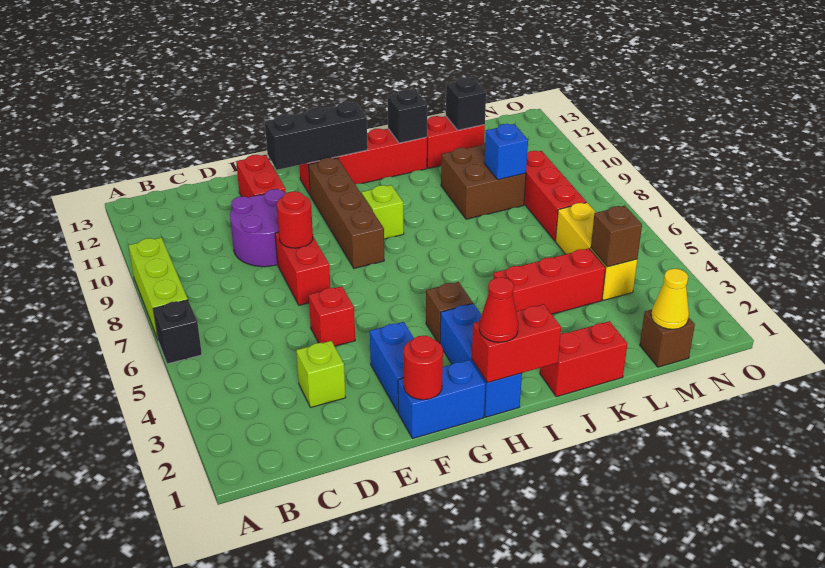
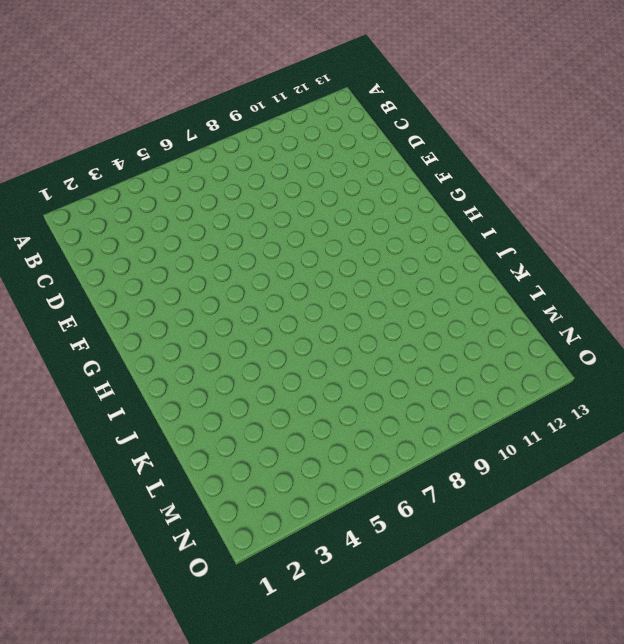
none -> black 1x1 brick [153,300,202,364]
none -> lime 1x3 brick [128,238,188,339]
none -> lime 1x1 brick [296,341,346,407]
none -> purple 2x2 round brick [230,189,285,267]

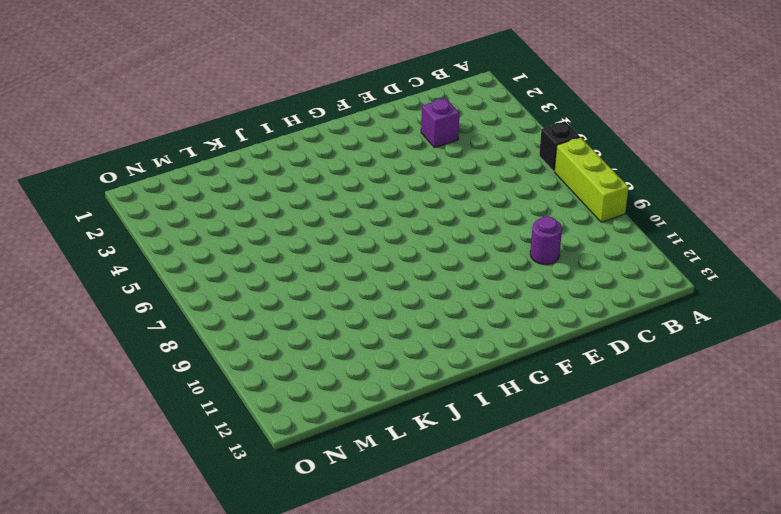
purple 1x1 brick [421,98,460,148] -> lime 1x1 brick [296,341,346,407]
purple 1x1 round brick [530,216,562,265] -> purple 2x2 round brick [230,189,285,267]
none -> red 1x1 brick [309,286,355,346]
none -> red 1x2 brick [275,232,330,305]
none -> red 1x2 brick [236,155,286,197]
none -> blue 1x2 brick [398,360,485,439]

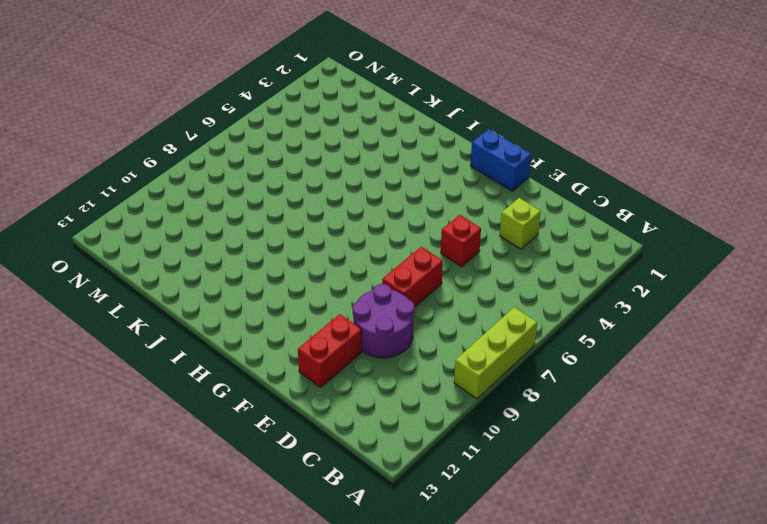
none -> black 1x1 brick [153,300,202,364]
none -> blue 1x2 brick [370,322,414,412]
none -> brown 1x4 brick [308,158,384,268]
none -> red 1x4 brick [299,129,427,195]

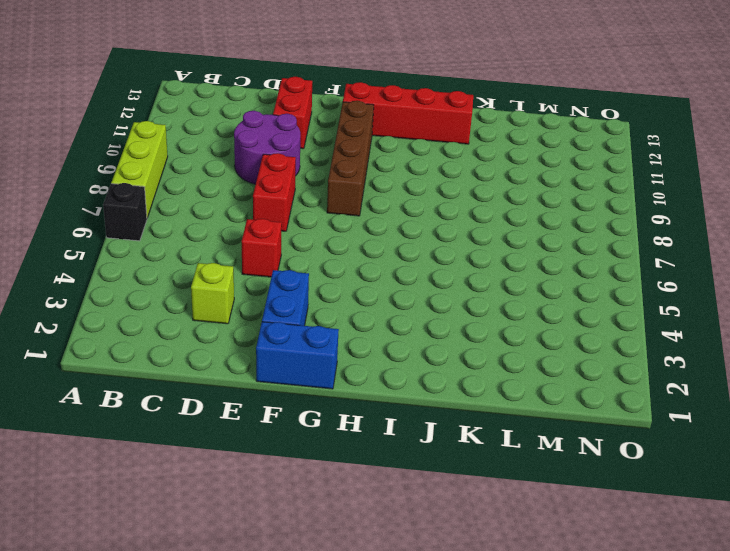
none -> blue 1x3 brick [440,304,522,417]
none -> brown 1x1 brick [426,282,473,343]
none -> lime 1x1 brick [362,185,404,239]
none -> red 1x2 brick [540,321,627,397]

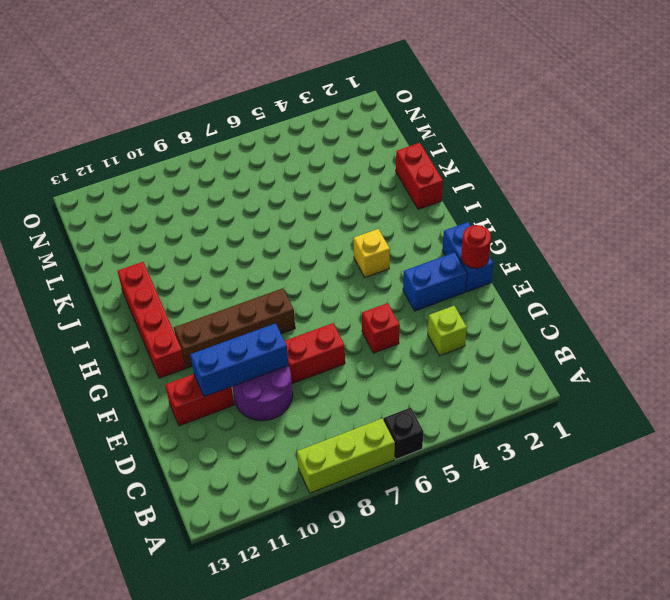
blue 1x3 brick [190,323,288,397] -> blue 1x3 brick moved to [440,304,522,417]
yellow 1x1 brick [354,229,390,277] -> brown 1x1 brick [426,282,473,343]
none -> lime 1x1 brick [362,185,404,239]
none -> red 1x3 brick [493,248,605,314]
none -> brown 2x2 brick [441,142,526,219]
none -> red 1x2 brick [427,116,485,168]

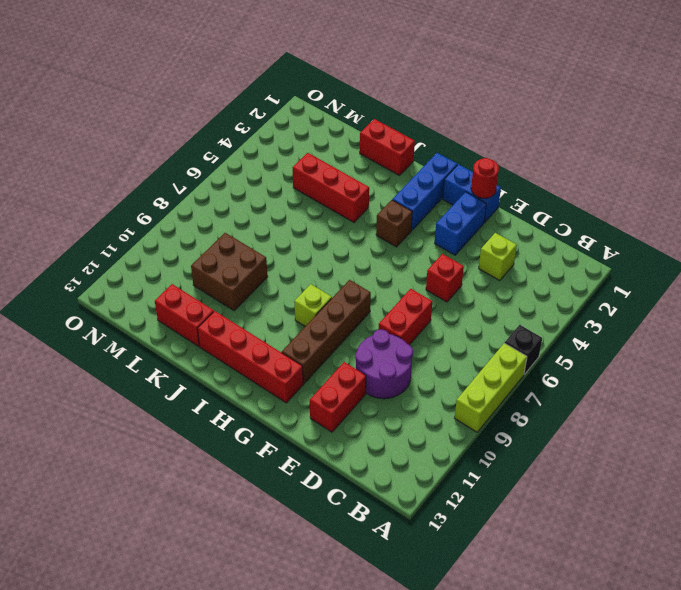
none -> brown 1x1 brick [640,310,695,367]
none -> yellow 1x3 brick [555,203,637,300]
none -> red 1x3 brick [524,151,586,241]
none -> red 1x1 round brick [277,191,313,248]

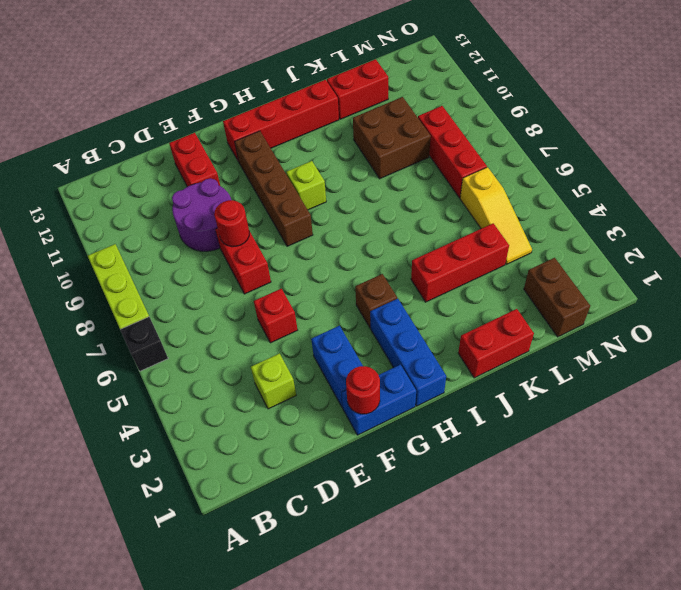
brown 1x2 brick [524,258,590,337] -> brown 1x1 brick [640,310,695,367]
yellow 1x3 slope [460,167,532,264] -> yellow 1x3 brick [555,203,637,300]
none -> black 1x3 brick [265,102,368,170]
none -> red 1x2 brick [472,304,561,383]
none -> black 1x1 brick [388,89,427,143]
none -> blue 1x1 brick [484,124,528,180]

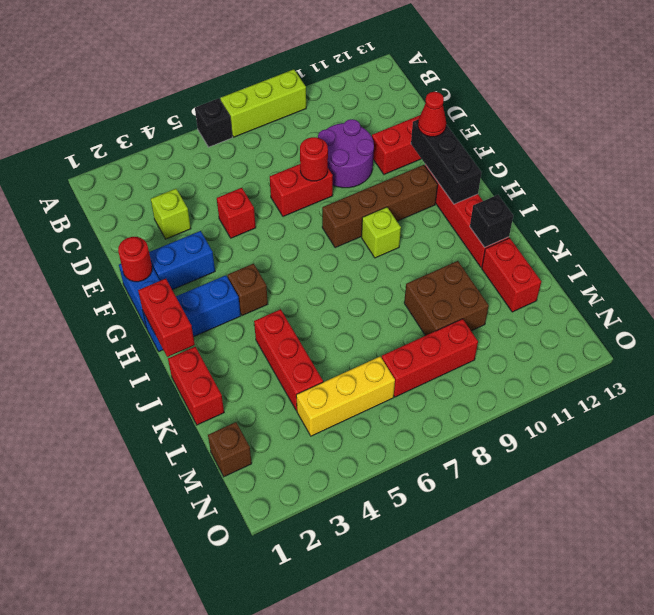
red 1x1 cone [418,92,446,137] -> red 1x1 cone moved to [479,277,518,342]
none -> blue 1x1 brick [484,124,528,180]
none -> black 1x1 brick [446,77,486,130]
none -> yellow 1x1 cone [651,269,689,329]
none -> brown 1x1 brick [591,206,642,267]

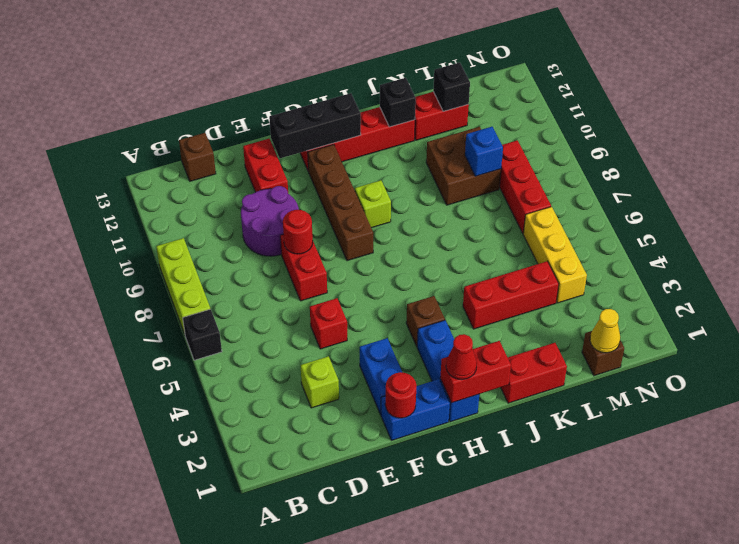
brown 1x1 brick [179,133,216,181] -> brown 1x1 brick moved to [591,206,642,267]

